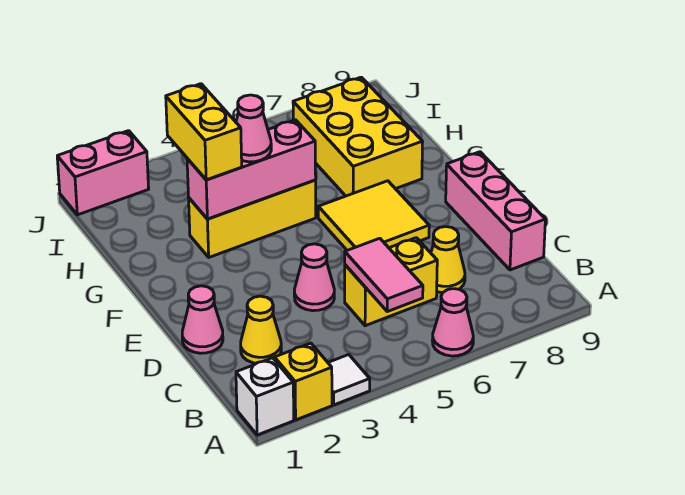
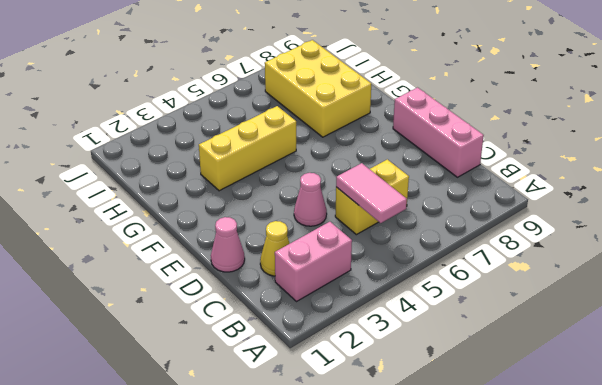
pink 1x2 brick [275,222,352,302] -> pink 1x2 brick moved to [57,131,149,215]
none -> white 1x1 brick [236,358,294,435]
none -> yellow 1x1 brick [275,343,332,420]
none -> white 1x1 tile [328,355,370,405]

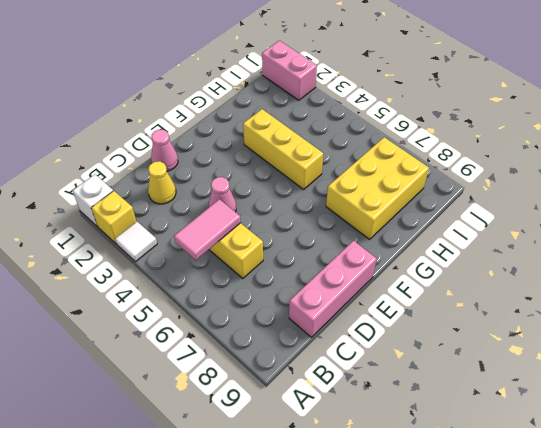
none -> pink 1x1 cone [432,289,473,356]
none -> yellow 1x1 cone [431,227,465,293]
none -> yellow 2x2 tile [318,181,429,250]

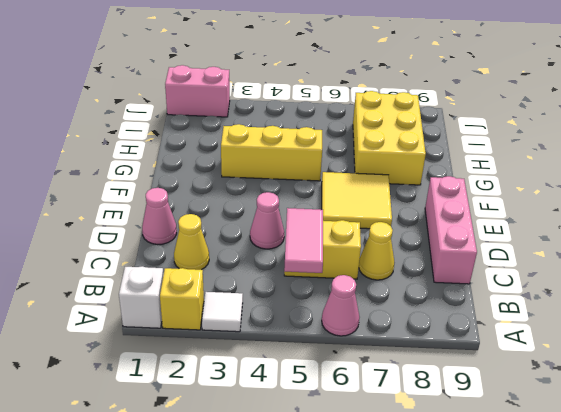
none -> pink 1x3 brick [187,120,316,219]
none -> yellow 1x2 brick [166,84,242,180]
none -> pink 1x1 cone [236,95,271,162]

